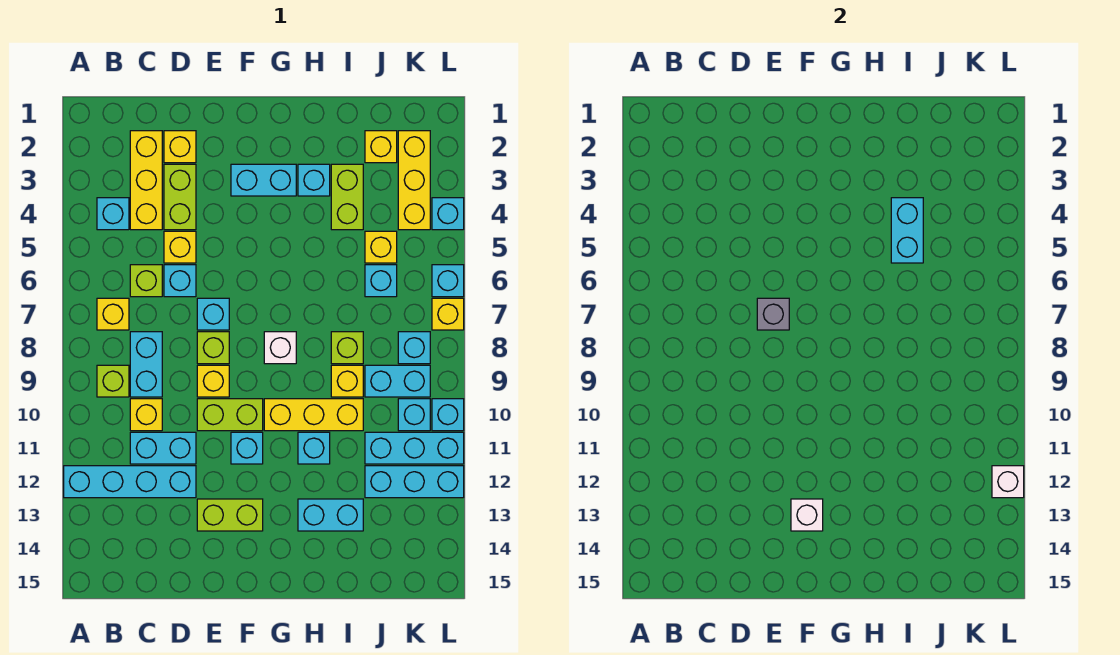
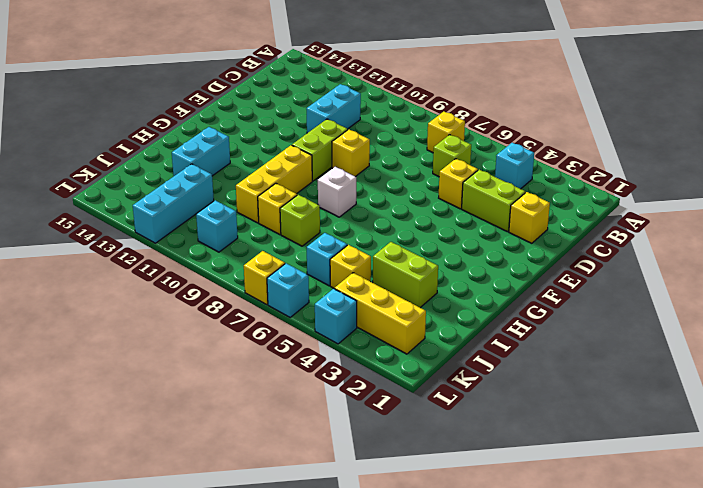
none -> cyan 1x4 brick [64,466,196,498]
none -> lime 1x1 brick [97,365,129,397]
none -> yellow 1x3 brick [130,131,162,230]
none -> cyan 1x2 brick [130,332,162,397]

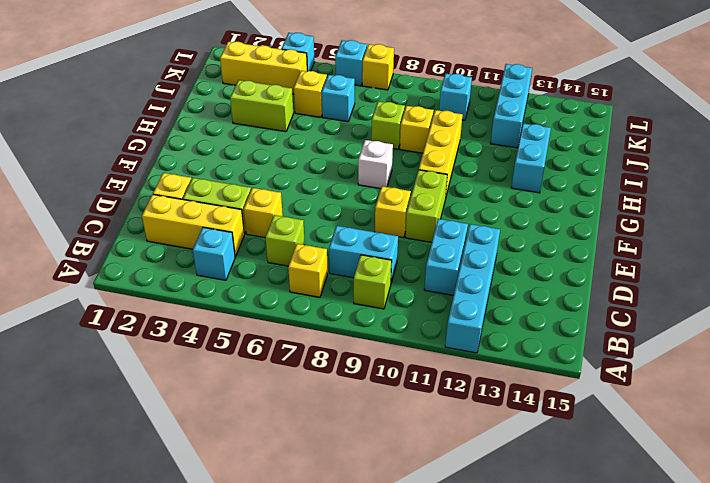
none -> yellow 1x1 brick [130,399,162,431]
none -> cyan 1x1 brick [164,265,196,297]
none -> cyan 1x1 brick [197,298,229,330]
none -> lime 1x1 brick [197,332,229,364]

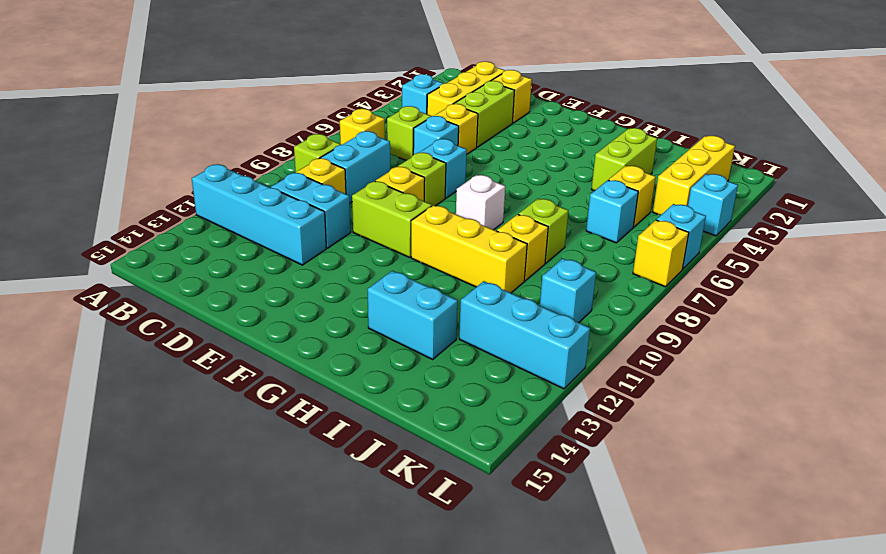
none -> lime 1x2 brick [197,499,263,531]
none -> cyan 1x2 brick [231,164,296,196]
none -> cyan 1x1 brick [231,432,263,464]
none -> cyan 1x1 brick [298,164,330,196]

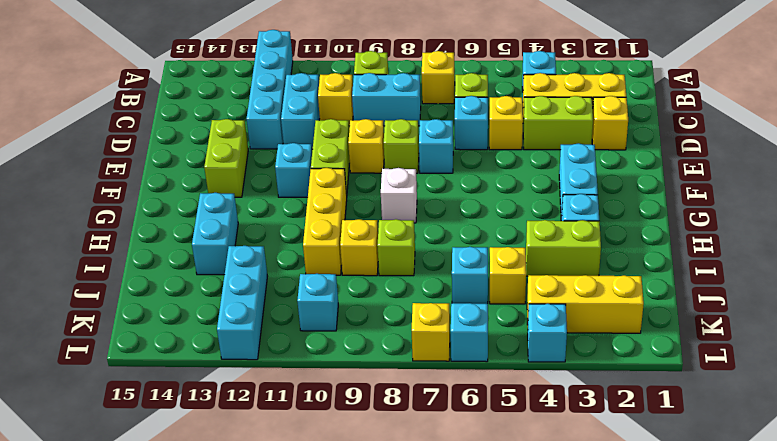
none -> cyan 1x1 brick [298,432,330,464]
none -> yellow 1x1 brick [365,131,397,163]
none -> cyan 1x2 brick [365,365,430,397]
none -> cyan 1x3 brick [365,432,464,464]

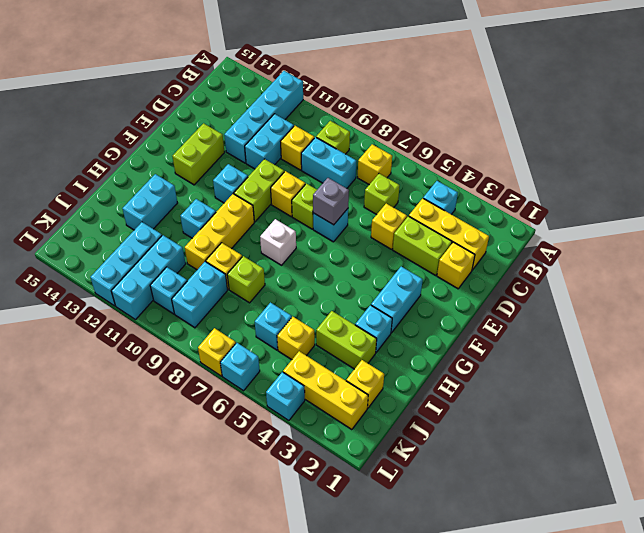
none -> cyan 1x1 brick [164,265,196,297]
none -> cyan 1x1 brick [398,332,430,364]
none -> cyan 1x1 brick [432,399,464,431]
none -> white 1x1 brick [791,499,823,531]

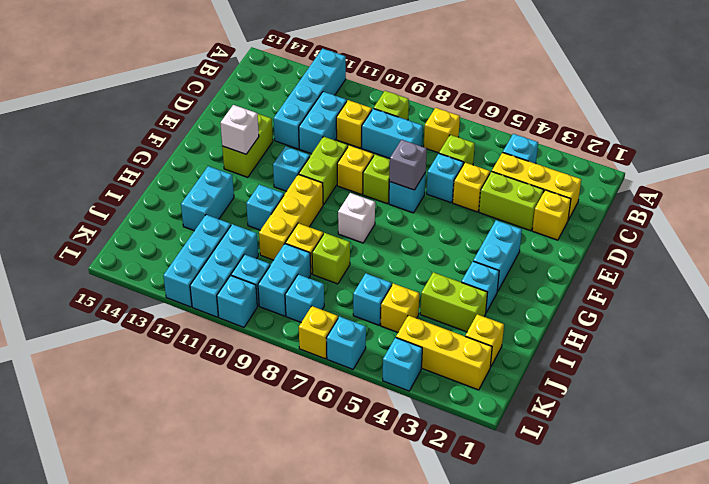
none -> cyan 1x2 brick [891,198,923,263]
none -> white 1x1 brick [992,466,1024,498]

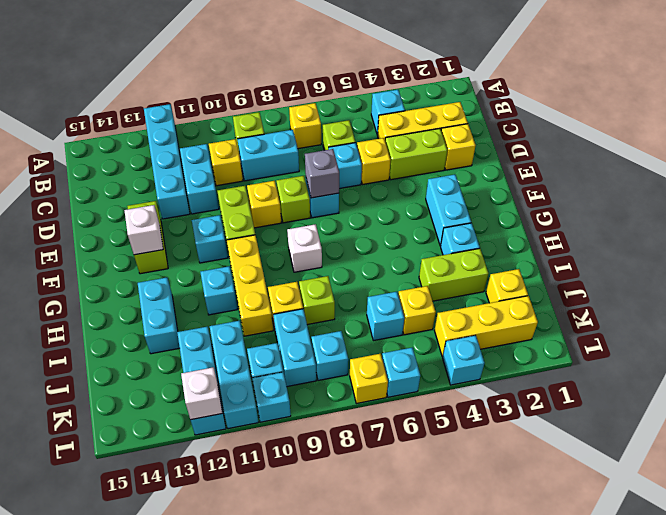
none -> cyan 1x2 brick [891,198,923,263]

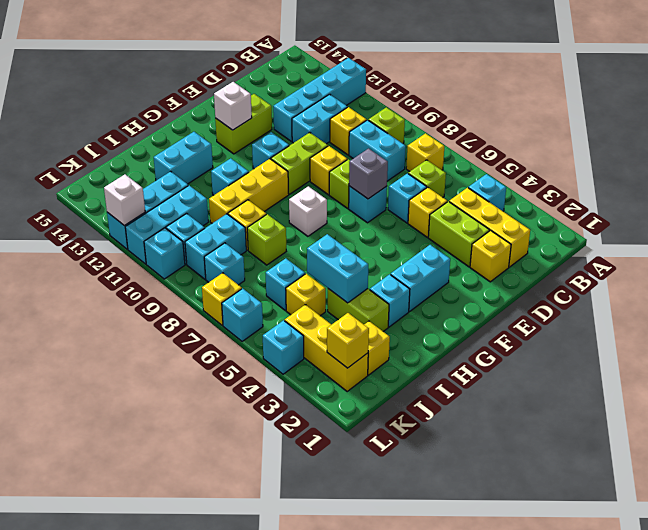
yellow 1x1 brick [327,313,369,368] -> none

